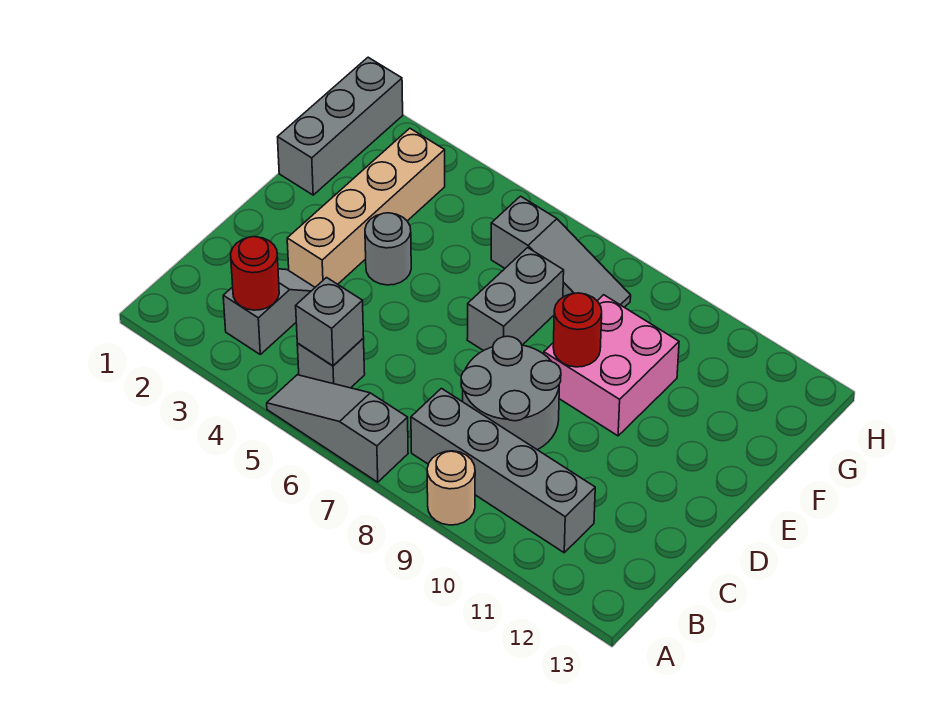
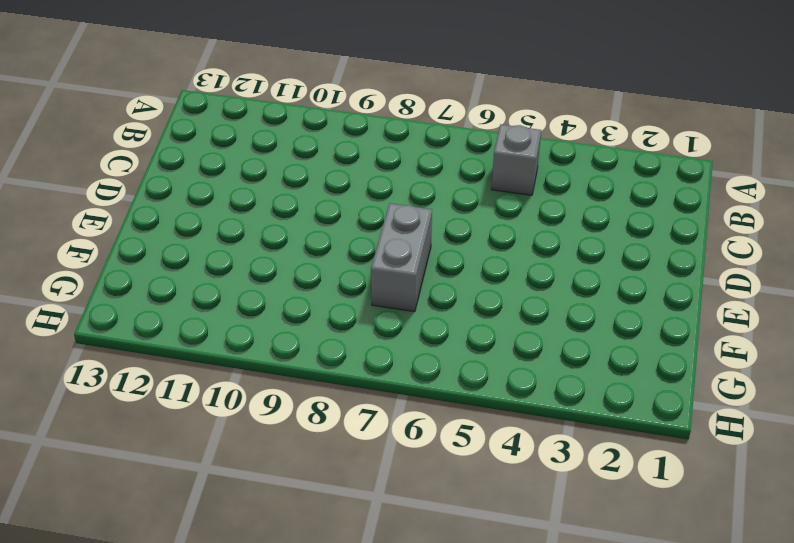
none -> grey 1x3 slope [267,375,408,482]
none -> tan 1x1 round brick [427,451,475,525]
none -> grey 1x2 slope [223,269,315,354]

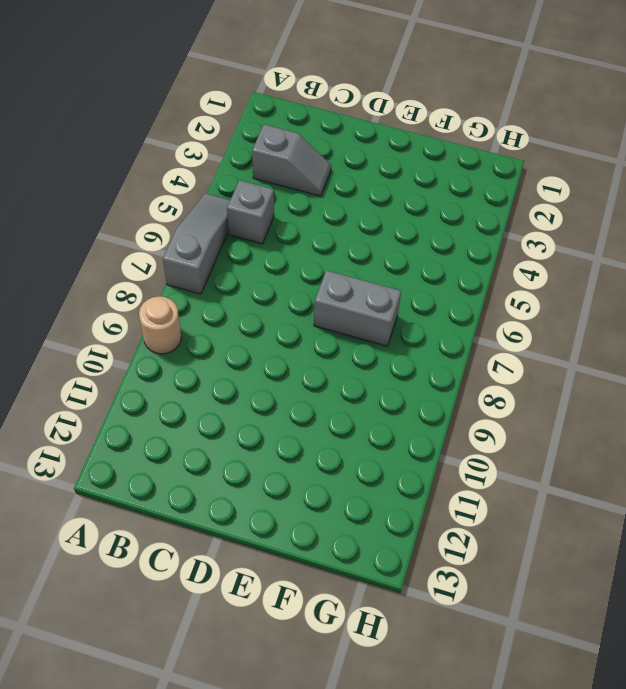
none -> grey 1x4 brick [411,388,595,553]
none -> grey 2x2 round brick [461,336,561,450]
none -> tan 1x4 brick [287,128,445,287]

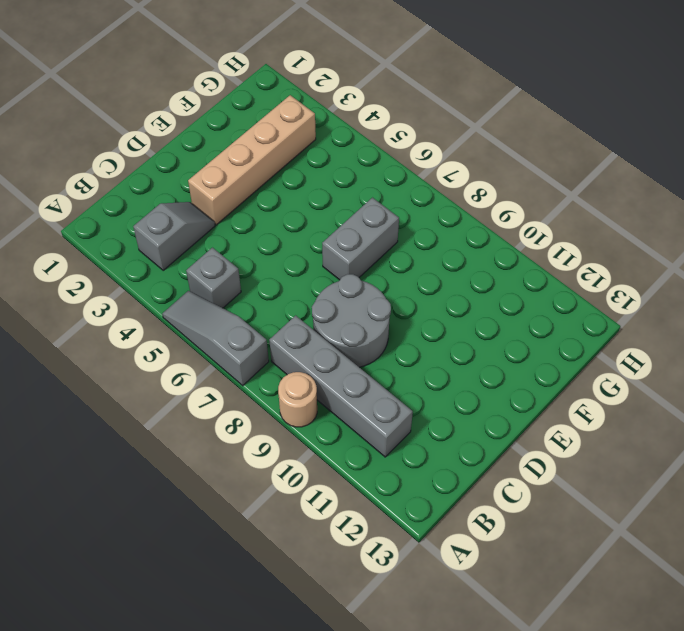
none -> grey 1x1 round brick [365,213,411,285]
none -> pink 2x2 brick [544,295,679,436]
none -> grey 1x3 brick [278,57,403,195]

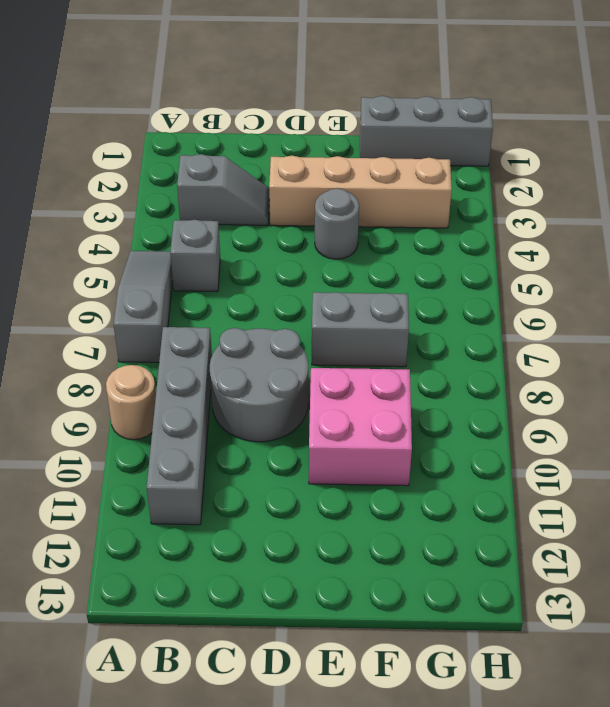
none -> grey 1x3 slope [491,196,631,307]
none -> red 1x1 round brick [231,237,279,310]
none -> grey 1x1 brick [296,278,364,366]

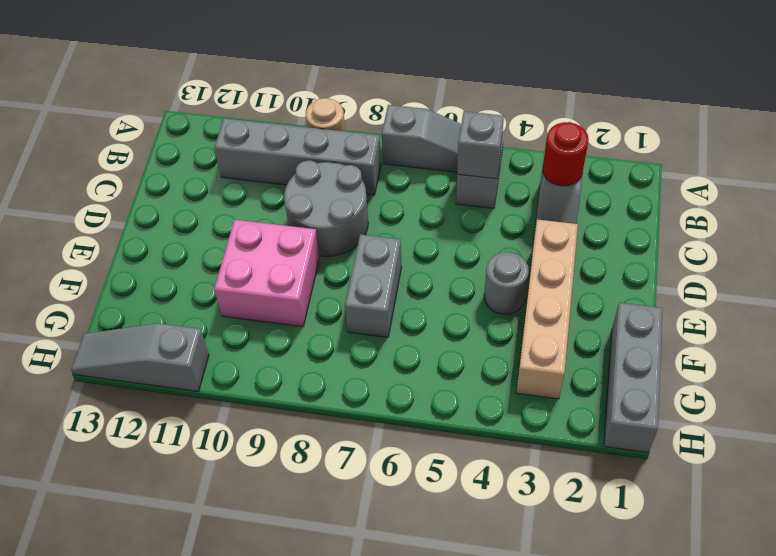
grey 1x3 slope [71,323,209,391] -> grey 1x3 slope moved to [491,196,631,307]
none -> red 1x1 round brick [553,293,602,367]

